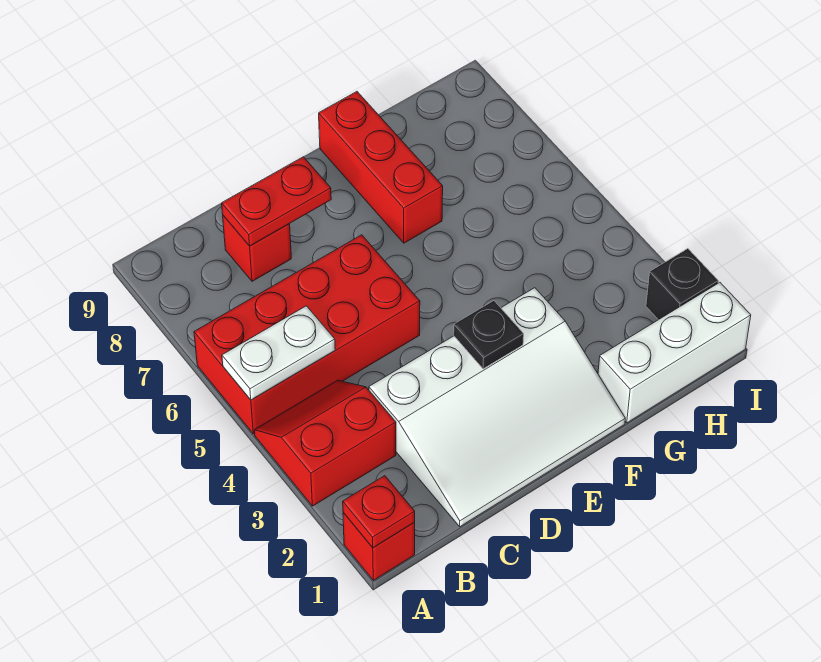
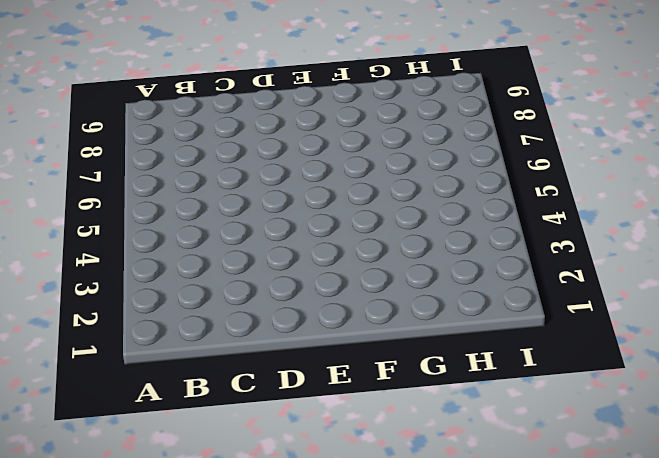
none -> red 1x1 brick [343,513,415,580]
none -> red 2x2 slope [254,380,396,506]
none -> red 2x4 brick [194,235,420,434]

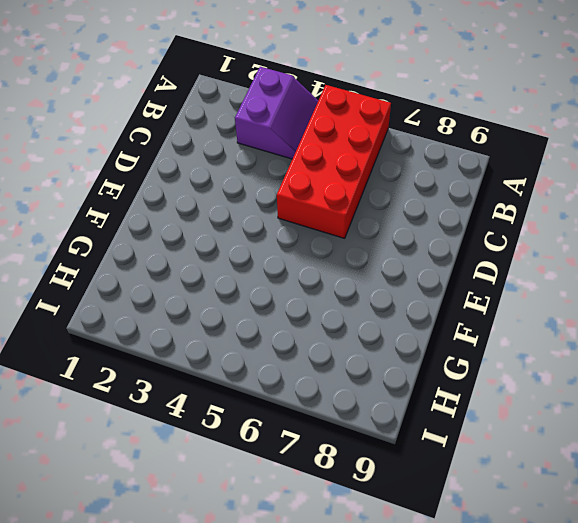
purple 2x2 slope [235,67,318,159] -> red 2x2 slope [254,380,396,506]
none -> red 1x1 brick [343,513,415,580]
none -> white 3x4 slope [369,288,625,527]
none -> red 1x1 brick [223,216,291,281]

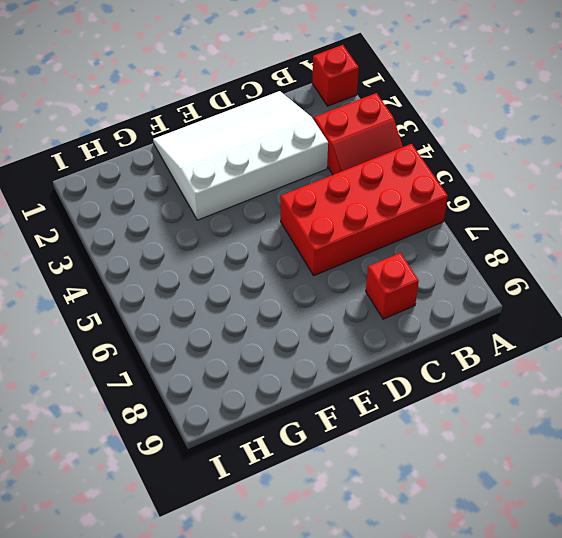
none -> red 1x3 brick [319,92,443,243]
none -> white 1x3 brick [598,282,751,423]
none -> black 1x1 brick [646,249,718,320]

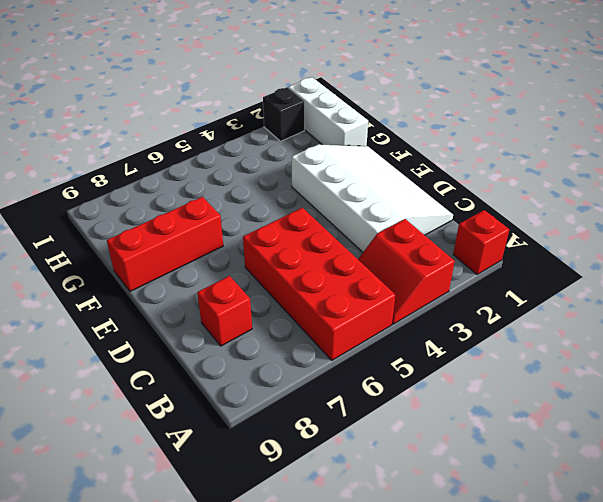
none -> red 1x1 plate [343,476,415,548]
none -> white 1x2 plate [222,306,335,400]
none -> red 1x2 plate [222,157,331,246]

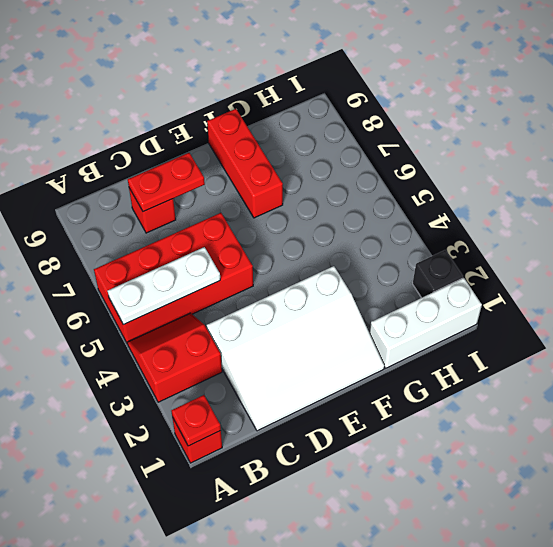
white 1x3 plate [108,247,220,325] -> white 1x2 plate [222,306,335,400]
none -> black 1x1 plate [454,301,524,369]

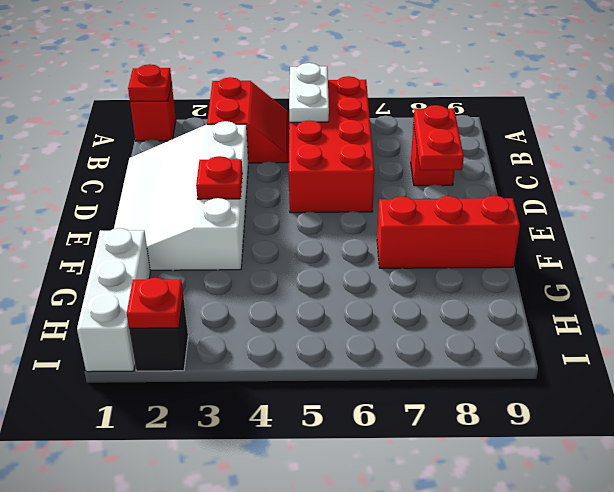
red 1x1 plate [196,156,243,199] -> black 1x1 plate [454,301,524,369]
red 1x1 plate [127,278,183,328] -> none

